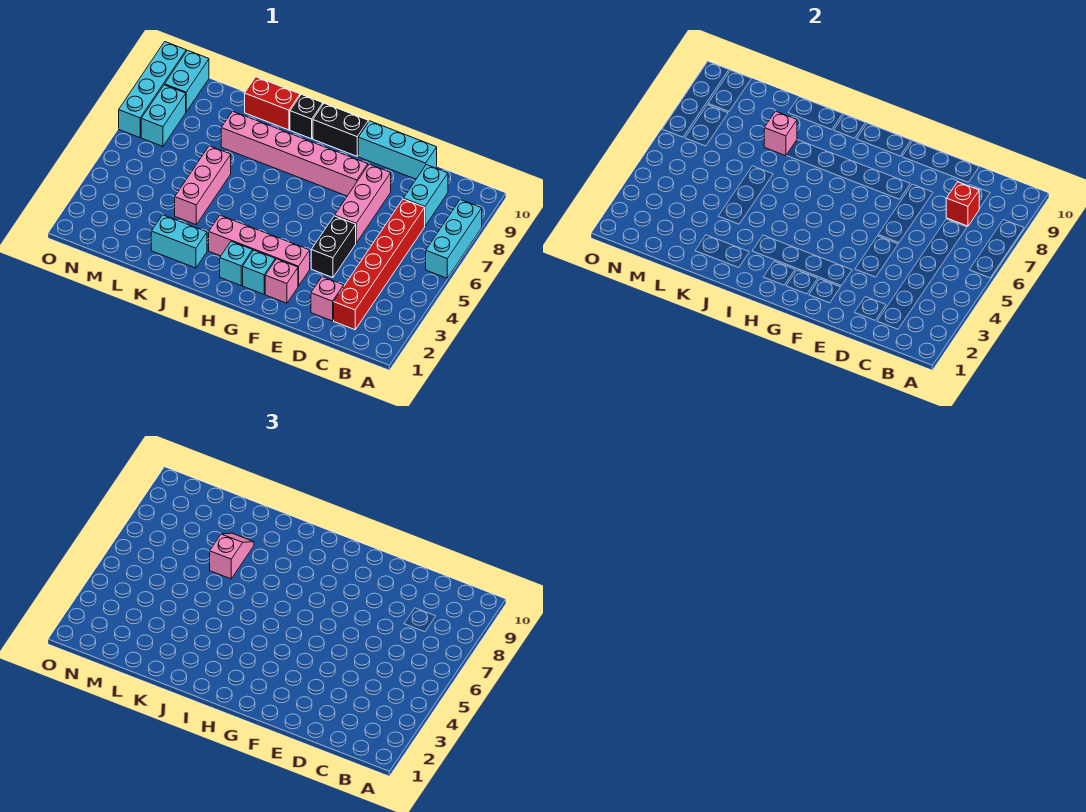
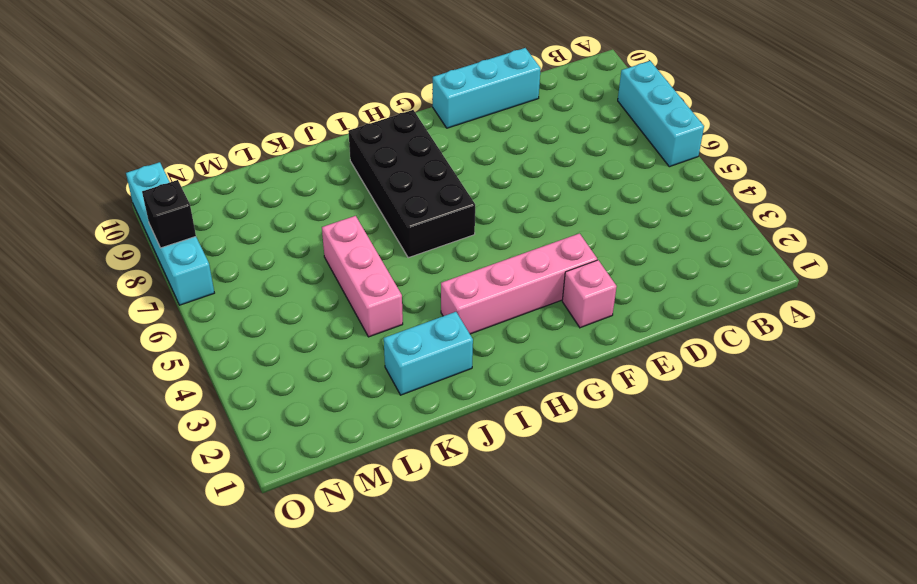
black 2x4 brick [348,110,475,258] -> pink 1x6 brick [221,111,368,196]
black 1x1 brick [142,180,196,248] -> black 1x1 brick moved to [290,94,323,139]
none -> red 1x6 brick [334,199,425,330]
none -> cyan 1x2 brick [403,165,448,226]
none -> pink 1x1 brick [311,277,344,321]

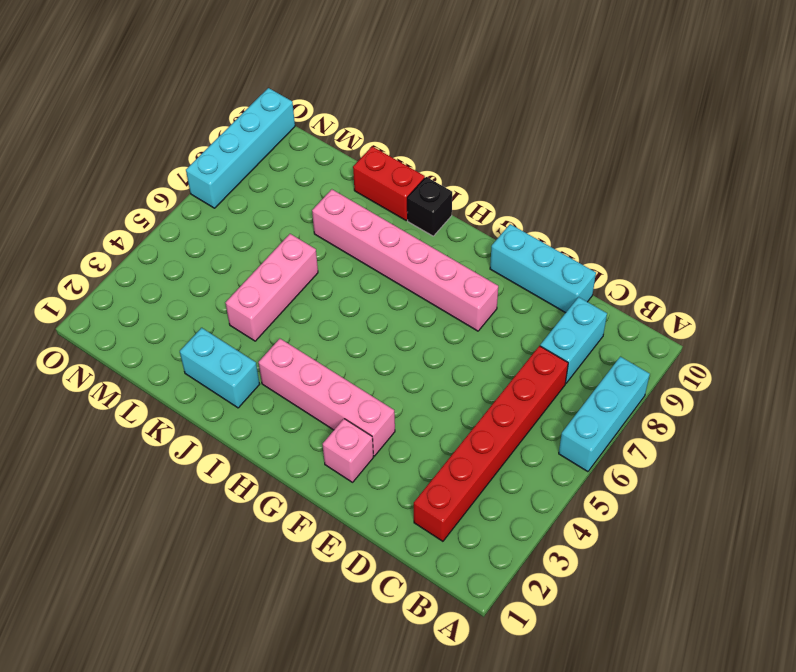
none -> pink 1x1 brick [311,277,344,321]
none -> black 1x2 brick [311,216,356,278]
none -> pink 1x3 brick [335,164,391,243]

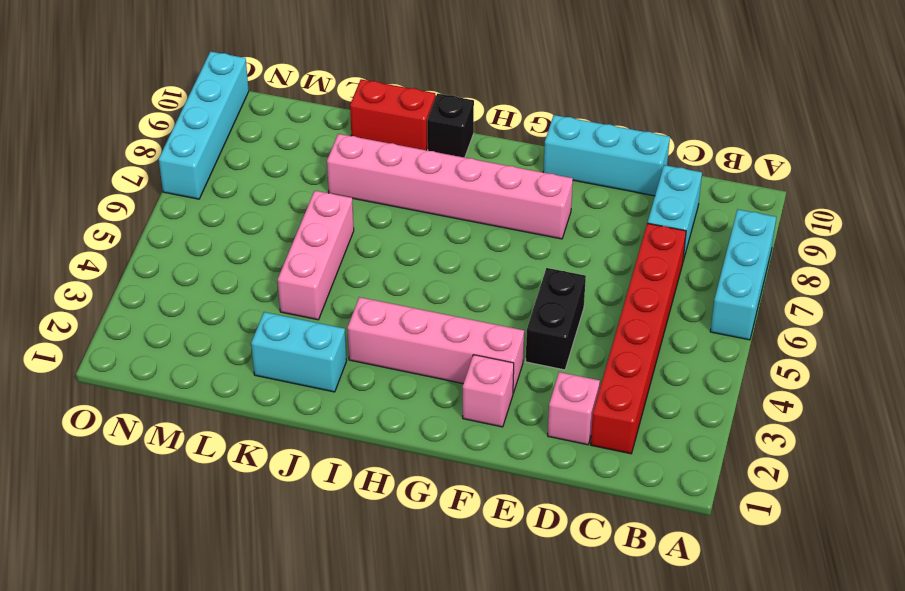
none -> pink 1x3 brick [335,164,391,243]
none -> cyan 1x1 brick [243,250,275,294]
none -> black 1x2 brick [313,103,368,156]

